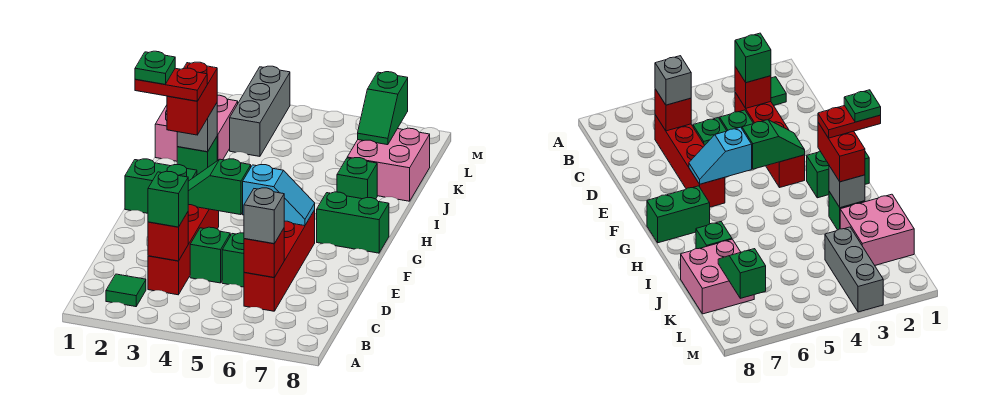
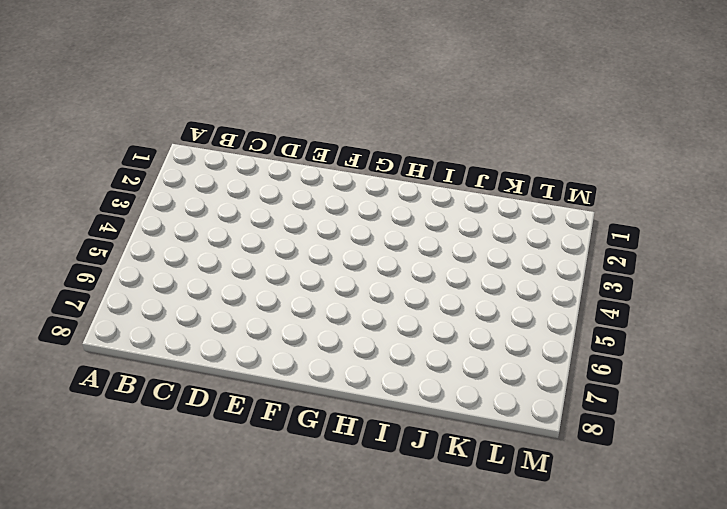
none -> green 1x1 tile [106,274,146,307]
none -> red 1x4 brick [148,205,219,295]
none -> red 1x4 brick [244,210,315,311]

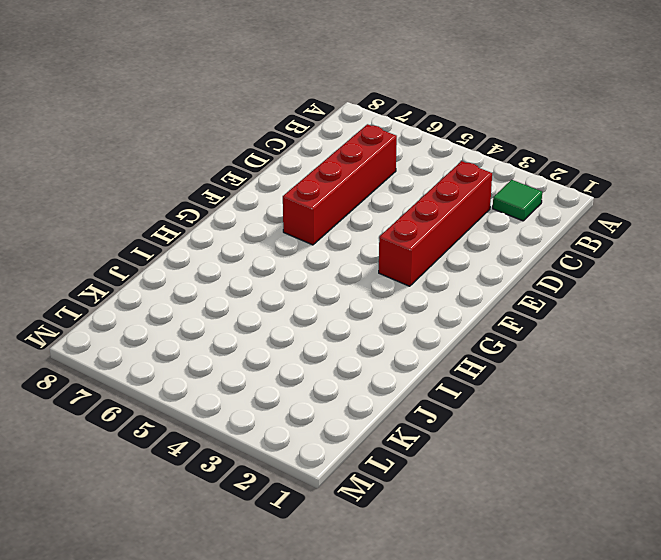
none -> green 1x1 brick [190,227,230,283]
none -> green 1x1 brick [222,233,244,287]
none -> green 1x2 brick [125,159,197,213]

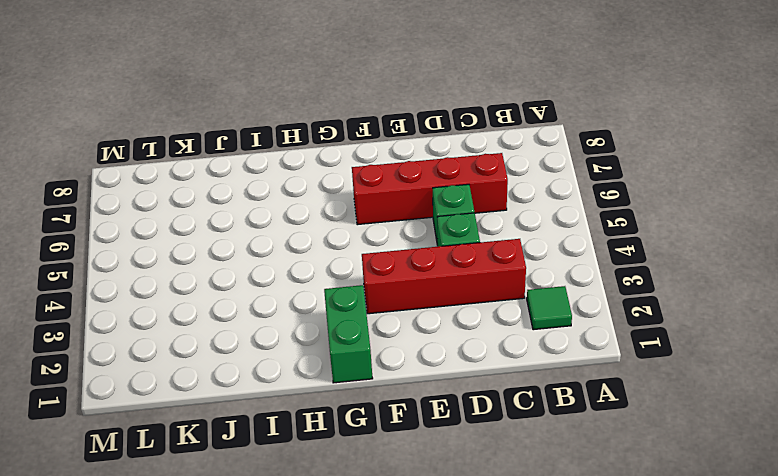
none -> green 1x2 brick [317,192,389,253]
none -> green 1x1 brick [177,137,217,175]
none -> green 1x1 brick [337,158,377,199]

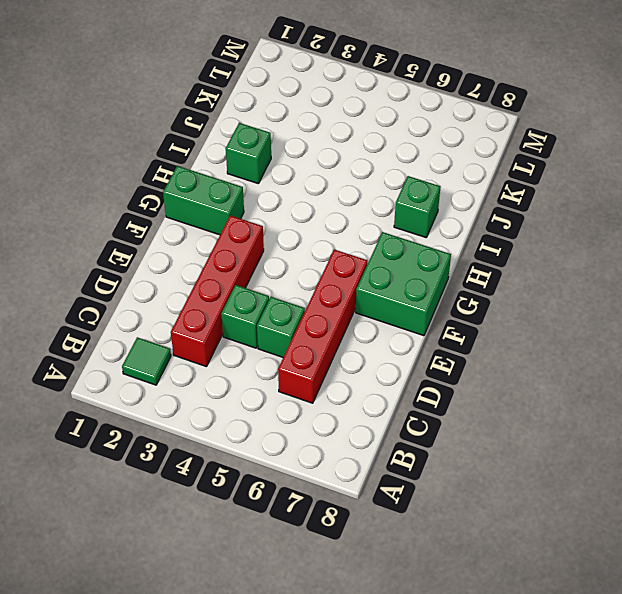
green 2x2 brick [356,232,451,336] -> green 1x2 brick [317,192,389,253]
none -> pink 2x2 brick [155,95,238,161]
none -> pink 2x2 brick [347,128,430,201]
none -> grey 1x3 brick [230,66,290,156]

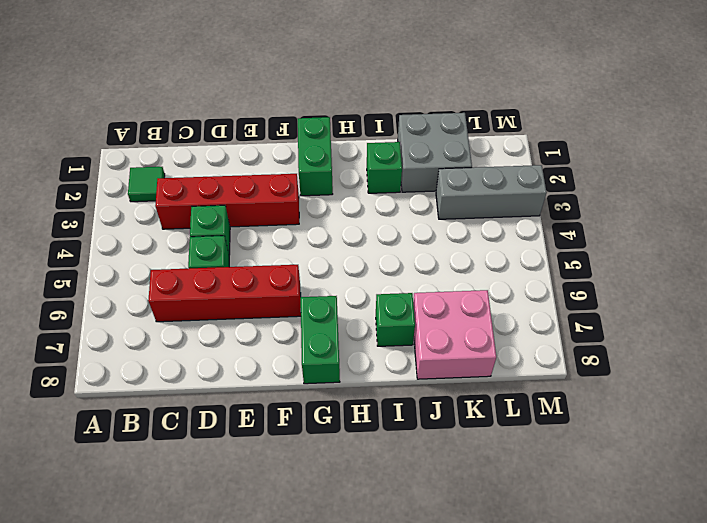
grey 2x2 brick [398,113,472,192] -> pink 2x2 brick [155,95,238,161]
none -> red 1x1 brick [148,212,188,261]
none -> red 1x1 brick [244,228,284,277]
none -> green 1x2 slope [188,159,251,215]

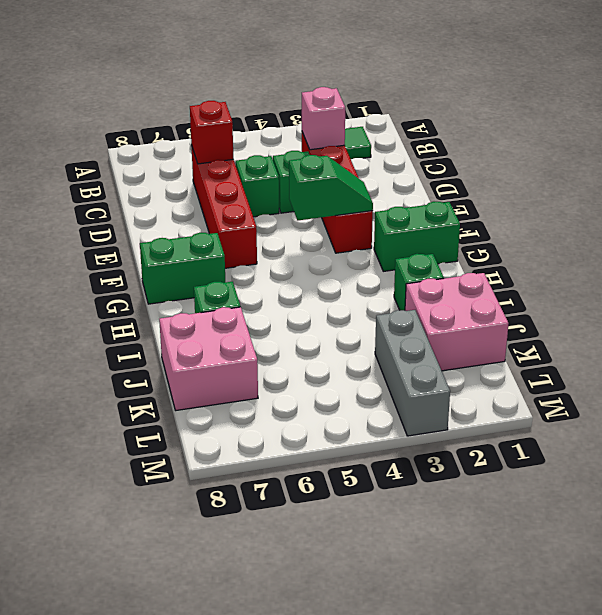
pink 1x1 brick [302,87,345,150] -> red 1x1 brick [148,212,188,261]
none -> cyan 1x2 slope [243,165,315,226]
none -> grey 1x1 brick [177,103,217,152]
none -> green 1x2 slope [358,72,408,145]

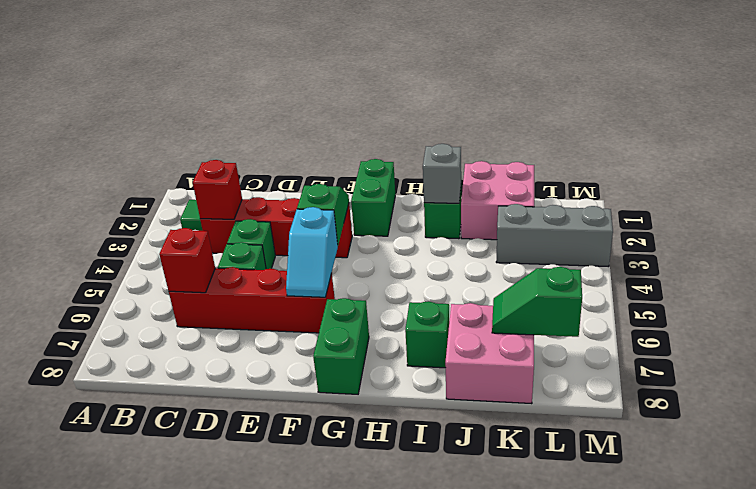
none -> green 1x1 brick [148,171,188,227]
none -> grey 1x1 brick [244,188,284,244]
none -> red 1x2 brick [167,62,217,135]

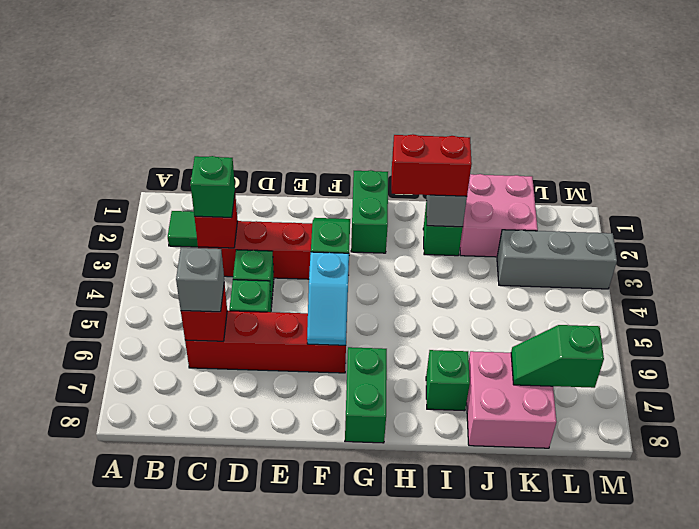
none -> red 1x2 plate [135,68,207,101]
none -> green 1x1 plate [135,51,175,84]

